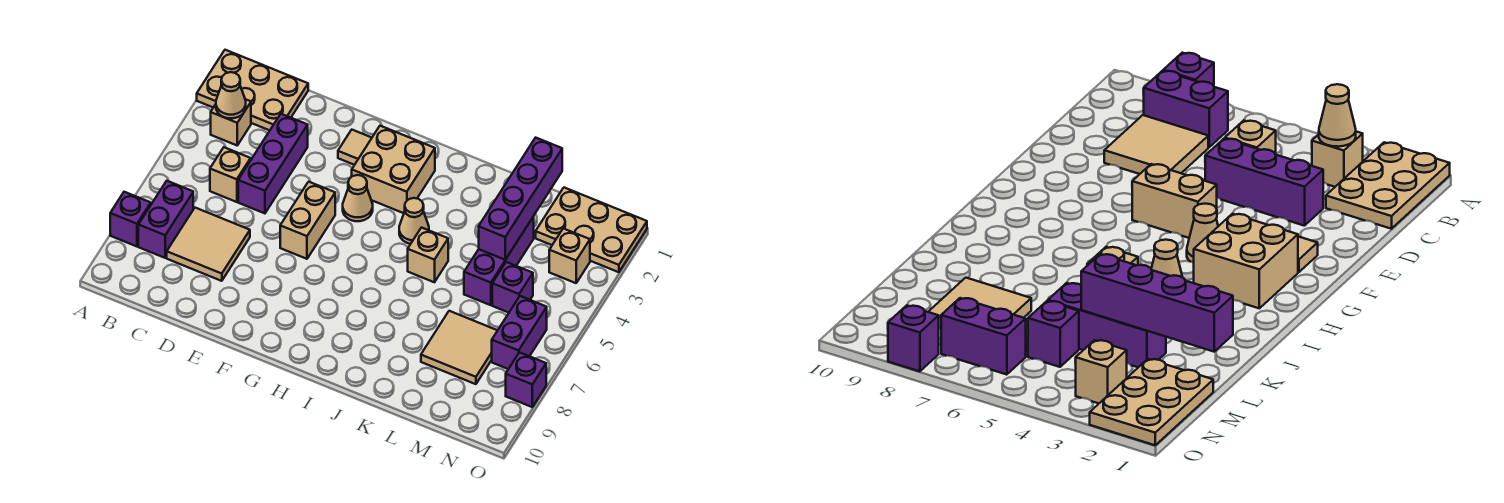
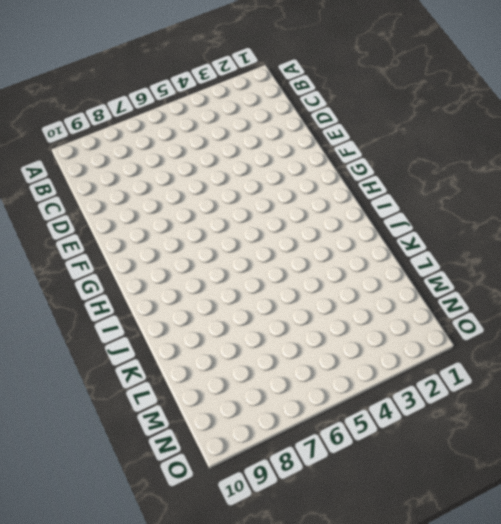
none -> tan 2x3 plate [197,50,308,130]
none -> purple 1x1 brick [110,192,151,246]
none -> tan 1x1 brick [211,99,251,145]

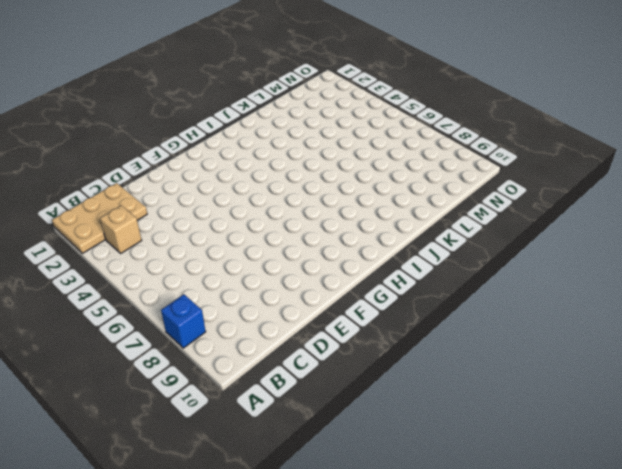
blue 1x1 brick [161,294,206,348] -> purple 1x1 brick [110,192,151,246]
none -> purple 1x2 brick [138,181,193,258]
none -> tan 1x1 brick [210,147,251,202]
none -> tan 2x2 tile [167,208,250,281]

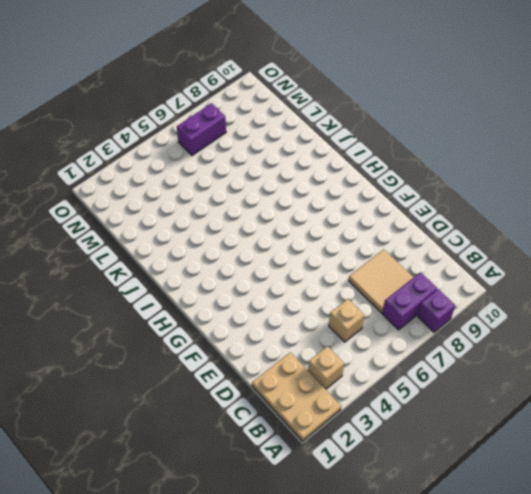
none -> purple 1x3 brick [238,114,308,213]
none -> tan 1x1 tile [338,130,372,165]
none -> tan 1x2 brick [280,182,335,259]

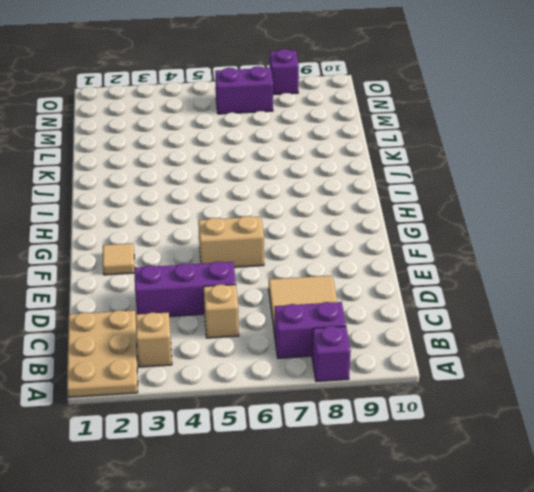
none -> tan 2x2 brick [352,126,435,213]
none -> tan 1x1 cone [343,175,373,221]
none -> tan 1x1 cone [399,198,429,244]

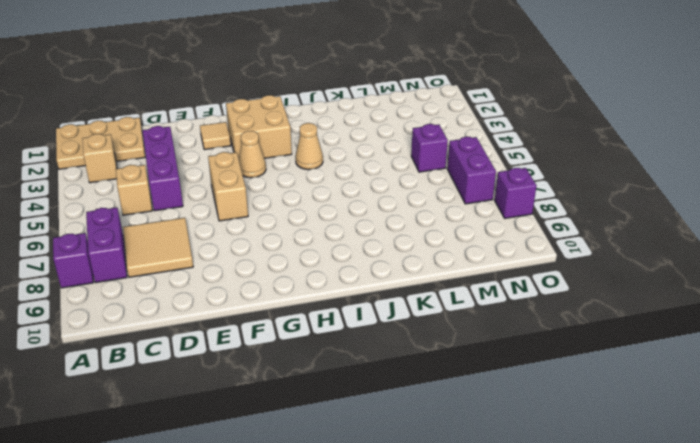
none -> tan 1x1 brick [408,228,448,282]
none -> purple 1x3 brick [464,217,534,305]
none -> tan 2x2 tile [421,311,498,384]

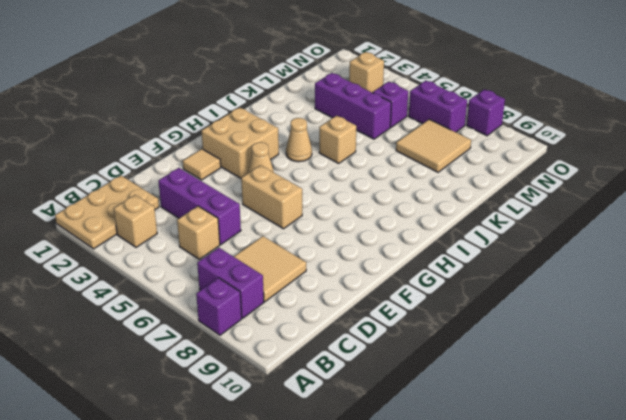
none -> tan 2x3 plate [536,188,647,272]
none -> tan 1x1 cone [216,72,246,118]
none -> purple 1x4 brick [479,138,562,260]

